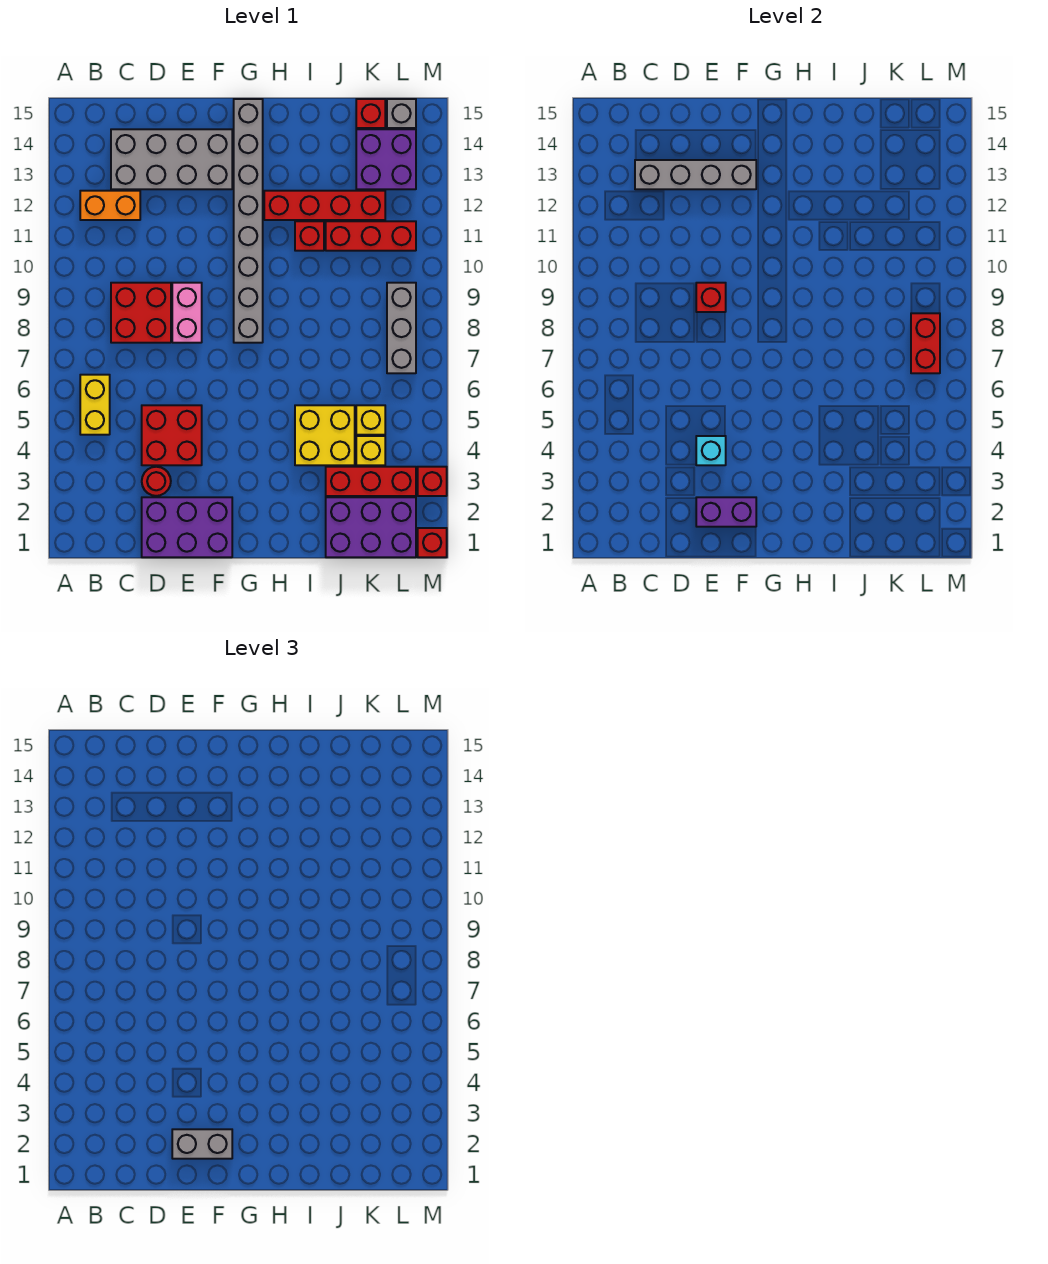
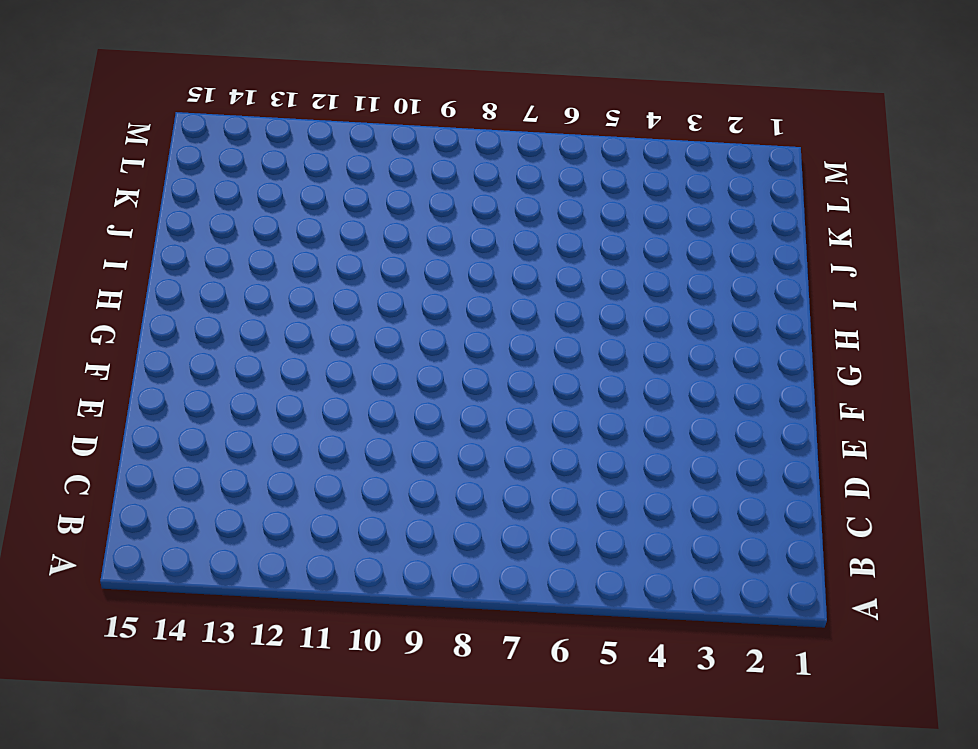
none -> yellow 1x2 brick [80,375,110,435]
none -> orange 1x2 brick [80,191,140,220]
none -> red 2x2 brick [111,283,171,343]

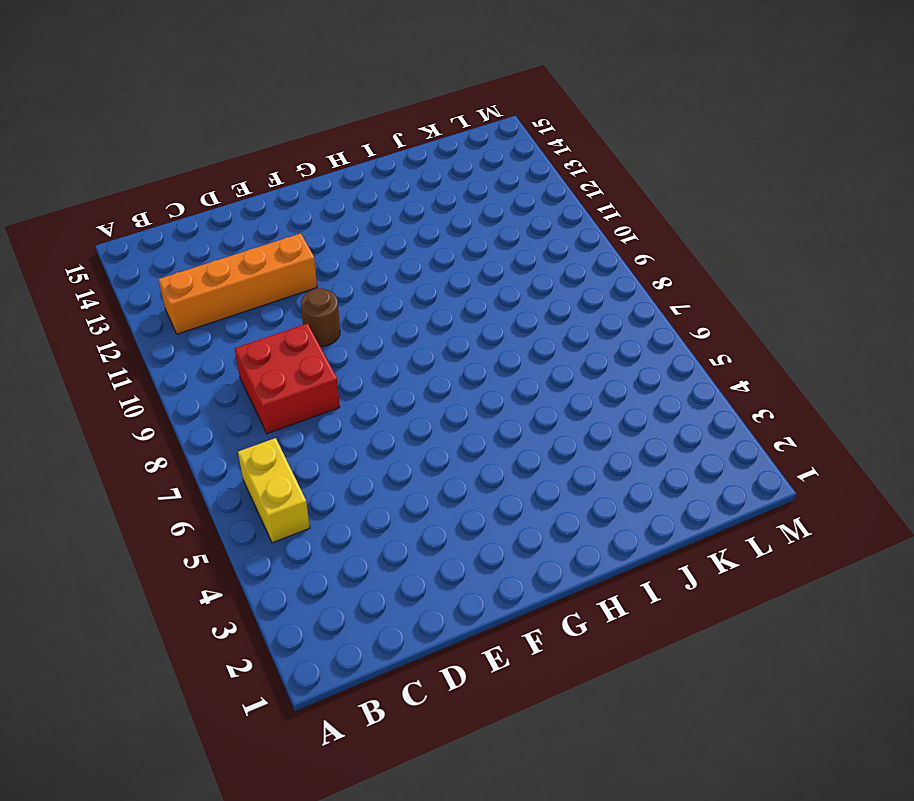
orange 1x4 brick [158,234,317,334] -> orange 1x2 brick [80,191,140,220]
brown 1x1 round brick [301,288,340,346] -> none
none -> grey 2x4 brick [111,129,232,189]
none -> purple 2x3 brick [142,497,232,557]
none -> red 1x1 round brick [142,467,171,496]

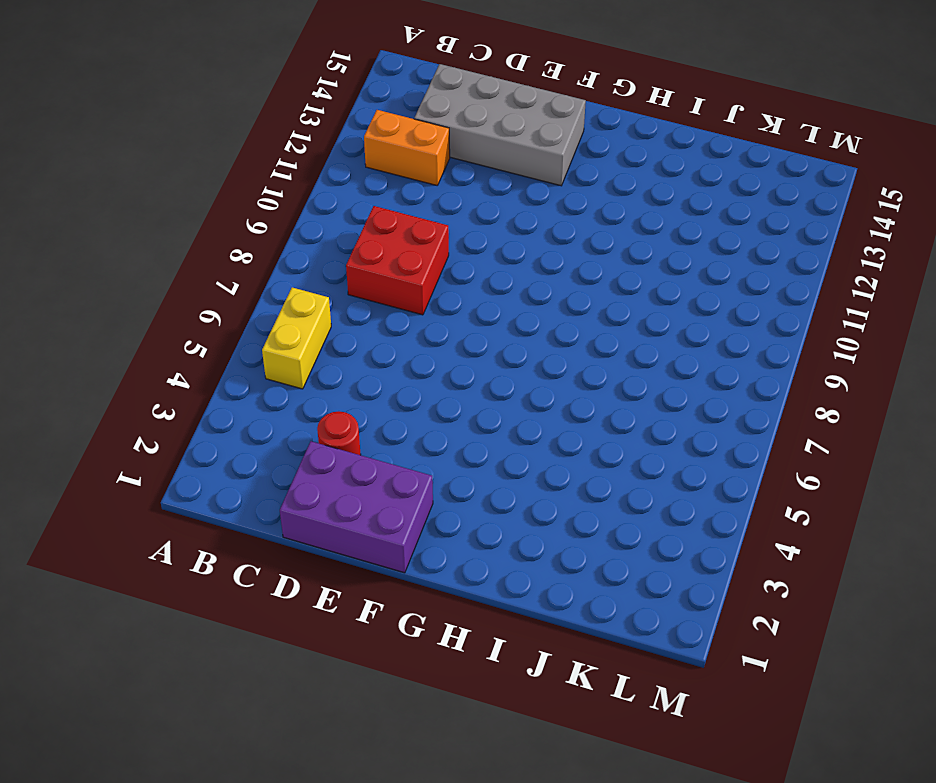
none -> red 2x2 brick [142,405,202,465]
none -> pink 1x2 brick [172,283,202,343]
none -> grey 1x8 brick [234,99,263,343]

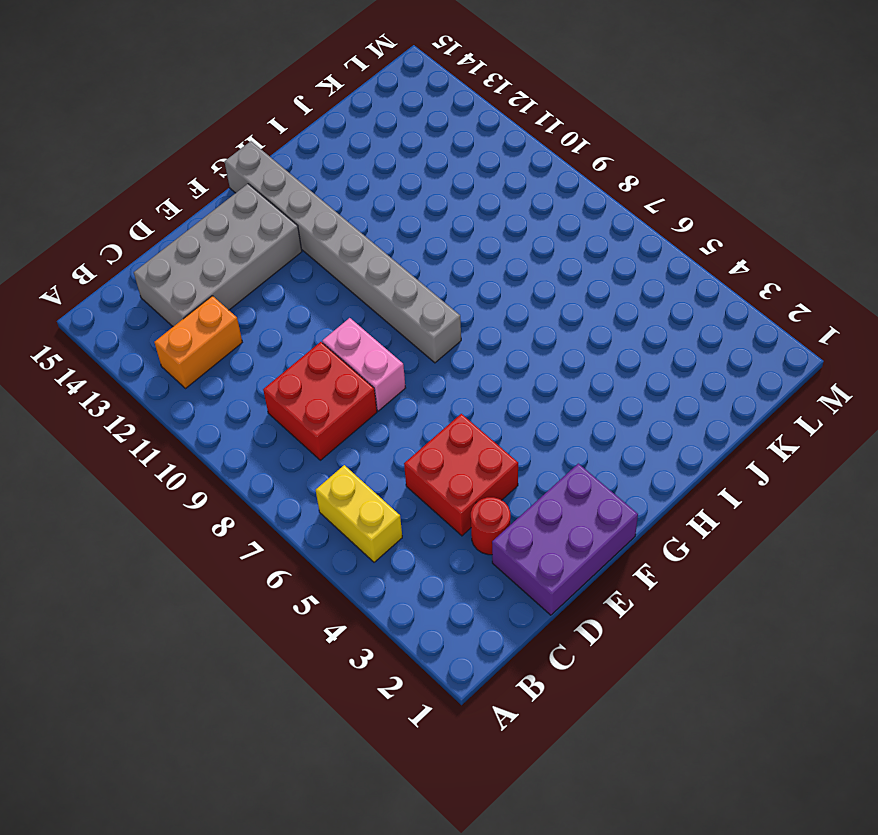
none -> red 1x4 brick [264,191,385,220]
none -> yellow 2x2 brick [295,405,355,465]
none -> red 1x1 brick [295,221,324,251]

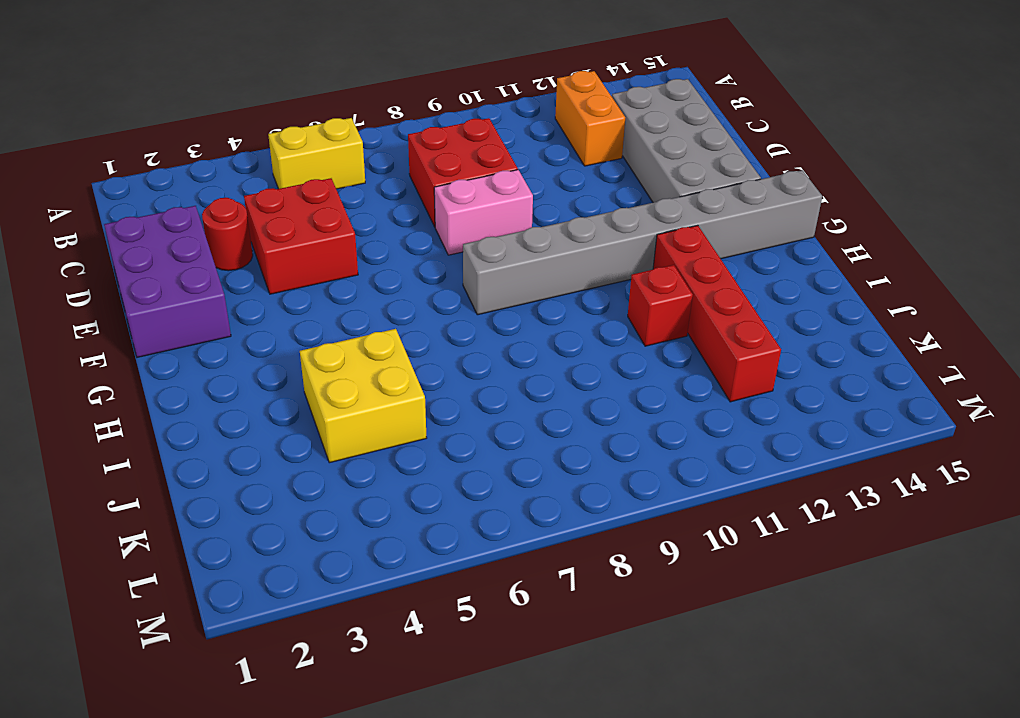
none -> purple 2x3 brick [326,497,416,557]
none -> red 1x3 brick [326,467,416,496]
none -> red 1x3 brick [326,221,416,251]

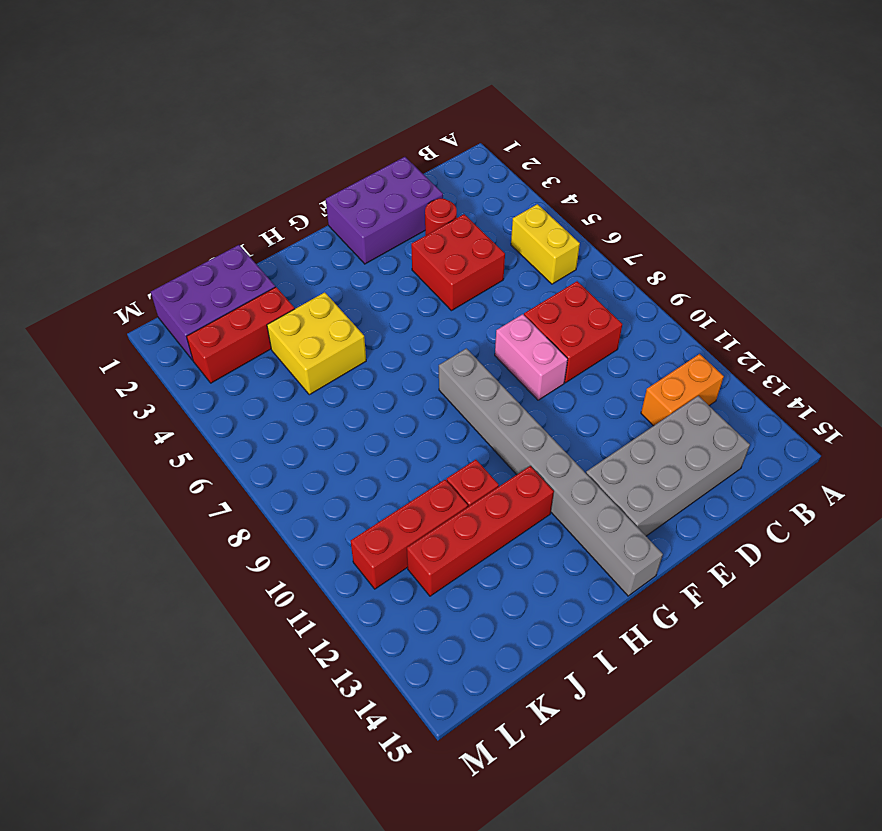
none -> yellow 1x1 brick [356,436,385,465]
none -> yellow 1x1 brick [356,405,385,435]
none -> purple 2x2 brick [356,129,416,189]

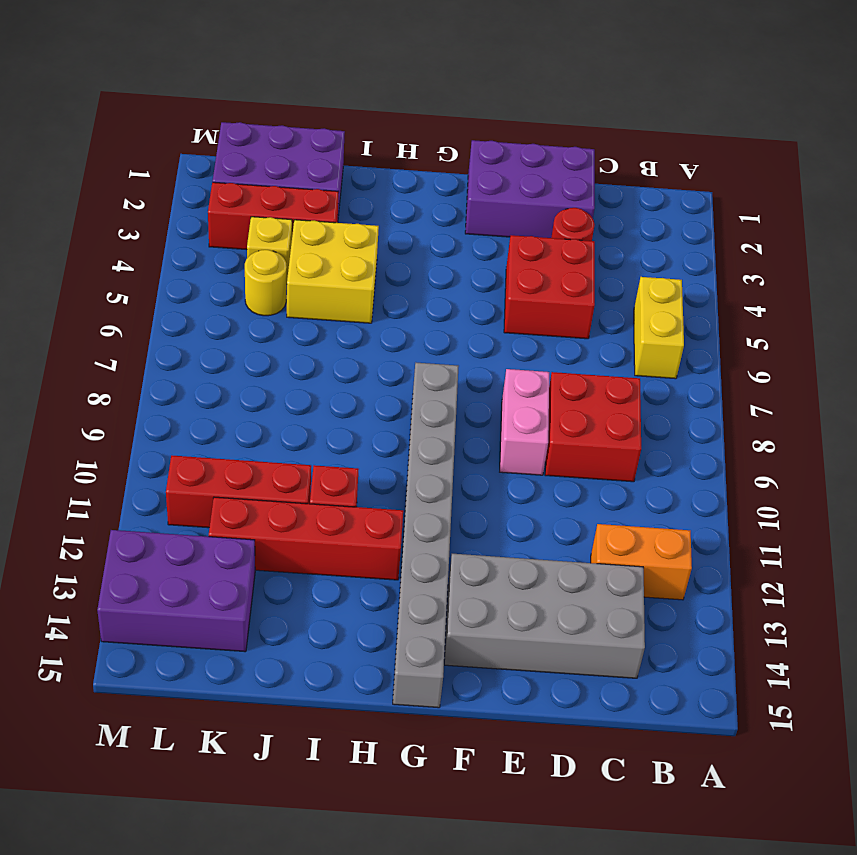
yellow 1x1 round brick [245,250,287,316] -> yellow 1x1 brick [356,405,385,435]
purple 2x3 brick [97,530,255,652] -> purple 2x2 brick [356,129,416,189]
none -> red 1x1 brick [356,99,385,128]
none -> grey 1x3 brick [387,283,416,373]
none -> grey 1x1 brick [387,99,416,128]

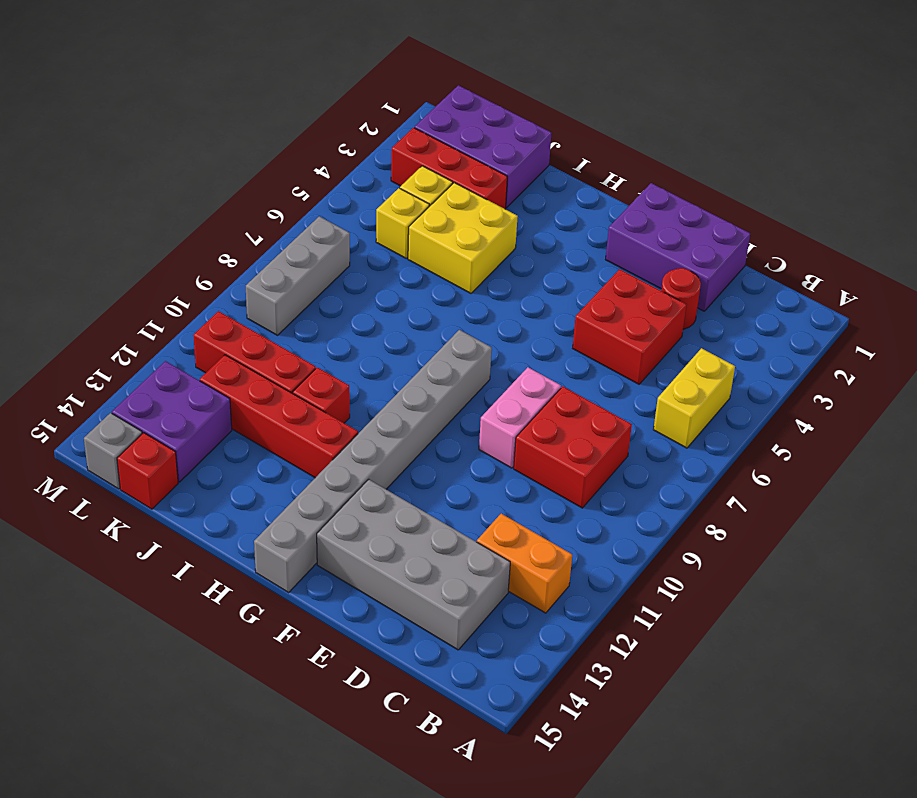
none -> red 1x1 brick [418,528,447,557]
none -> red 1x1 brick [418,467,447,496]
none -> grey 1x4 brick [635,160,756,189]

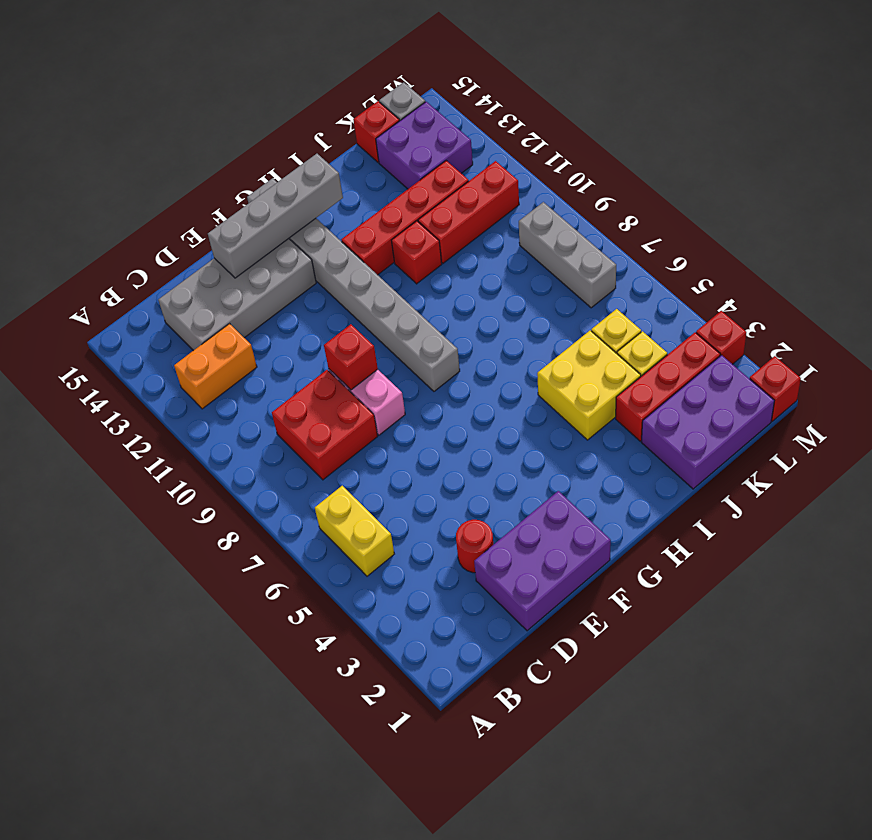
grey 1x4 brick [208,154,343,278] -> grey 1x4 brick moved to [635,160,756,189]
none -> red 2x2 brick [142,405,202,465]
none -> purple 1x2 brick [696,497,756,527]
none -> cyan 1x1 brick [696,436,726,465]

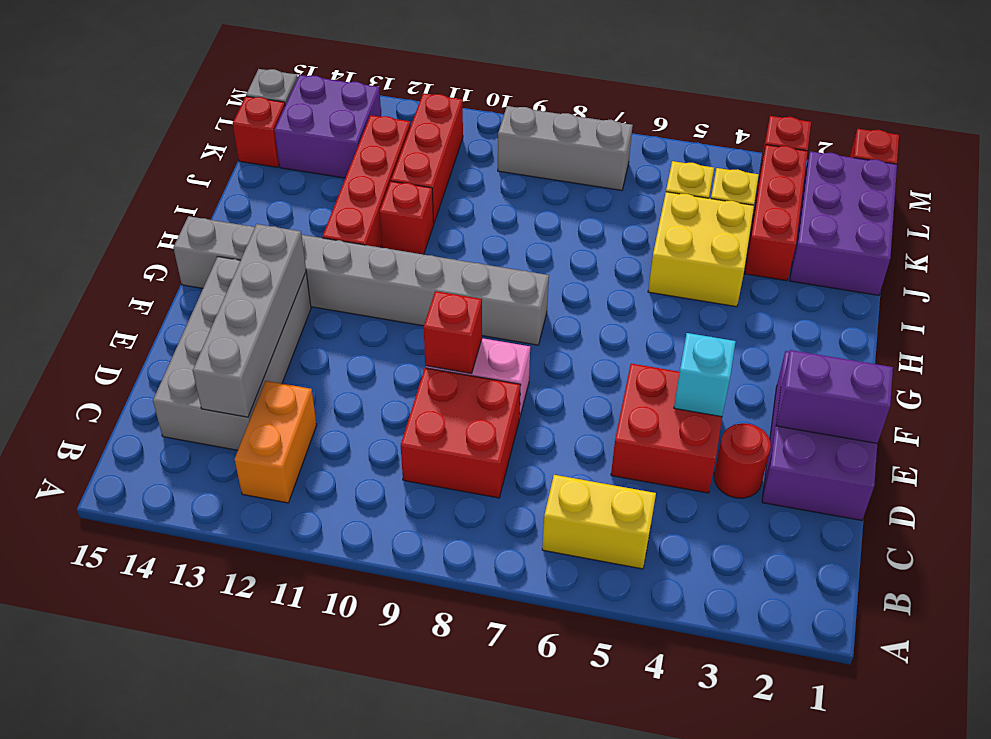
purple 1x2 brick [776,350,893,443] -> purple 1x2 brick turned to [696,497,756,527]
none -> red 1x2 brick [911,313,940,373]
none -> grey 1x2 brick [172,1129,232,1159]

